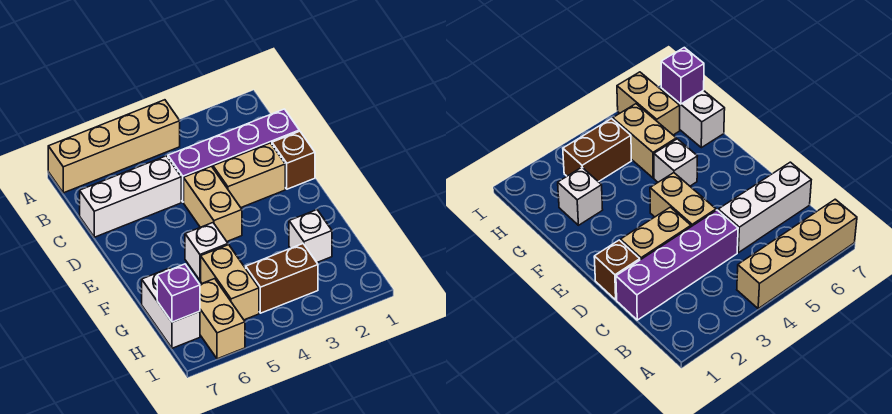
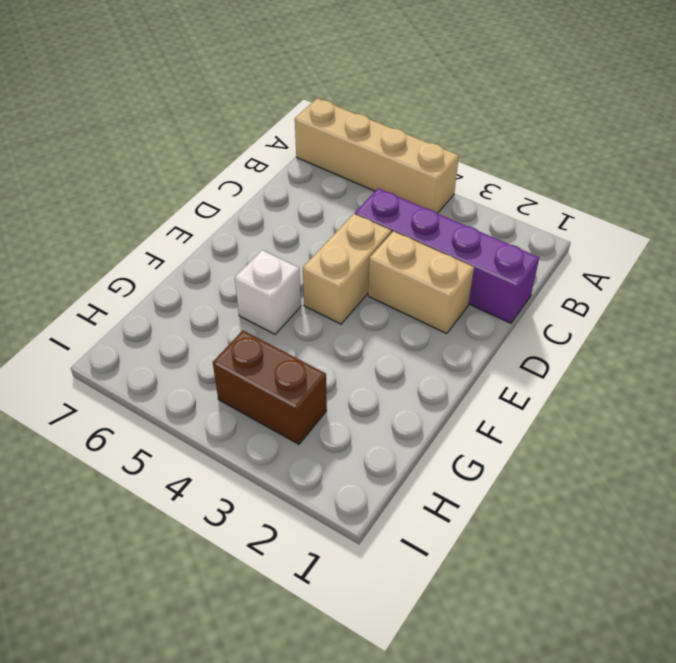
none -> white 1x3 brick [80,156,181,237]
none -> brown 1x1 brick [272,131,315,189]
none -> white 1x1 brick [289,210,332,262]

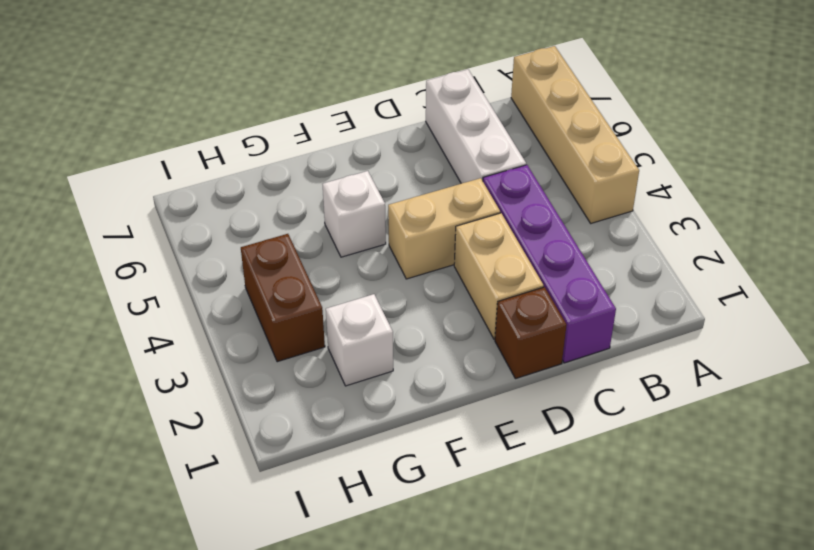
none -> tan 1x2 brick [201,245,259,320]
none -> white 1x2 brick [142,268,200,348]
none -> tan 1x2 brick [200,279,245,359]

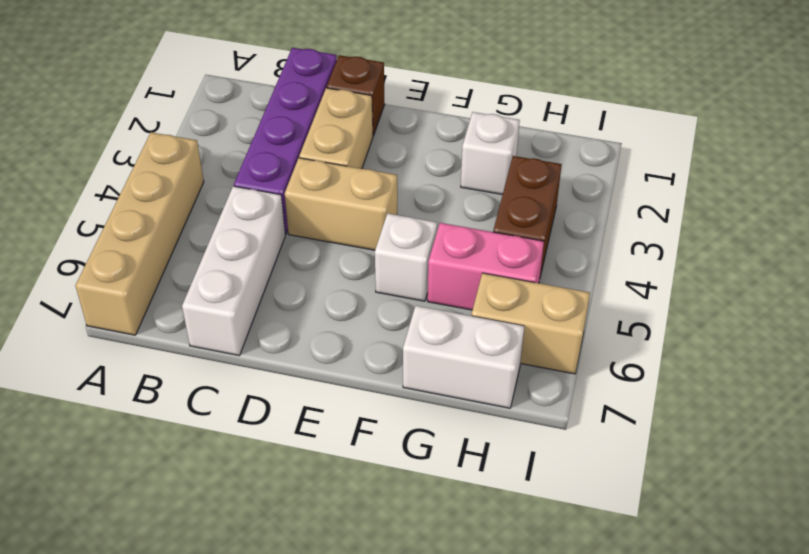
pink 1x2 brick [428,223,544,310] -> tan 1x2 brick [201,245,259,320]
none -> purple 1x1 brick [157,264,200,322]

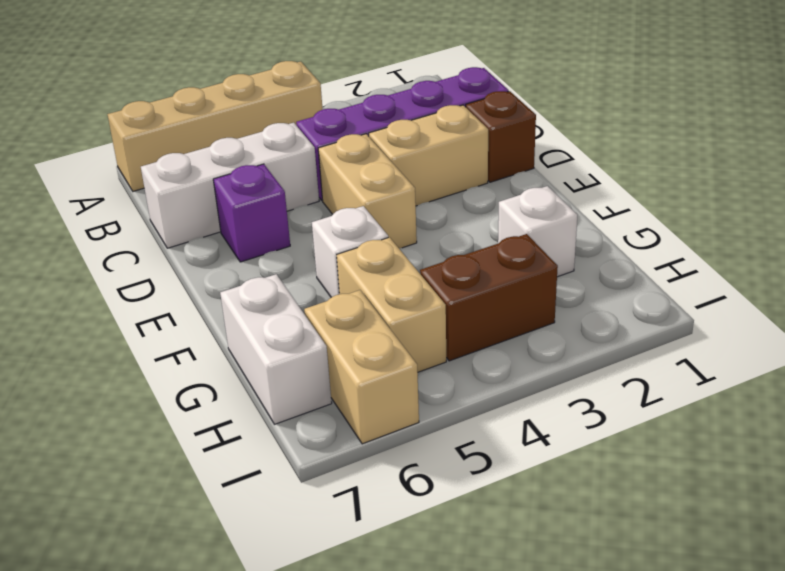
purple 1x1 brick [213,164,290,262] -> purple 1x1 brick moved to [157,264,200,322]

